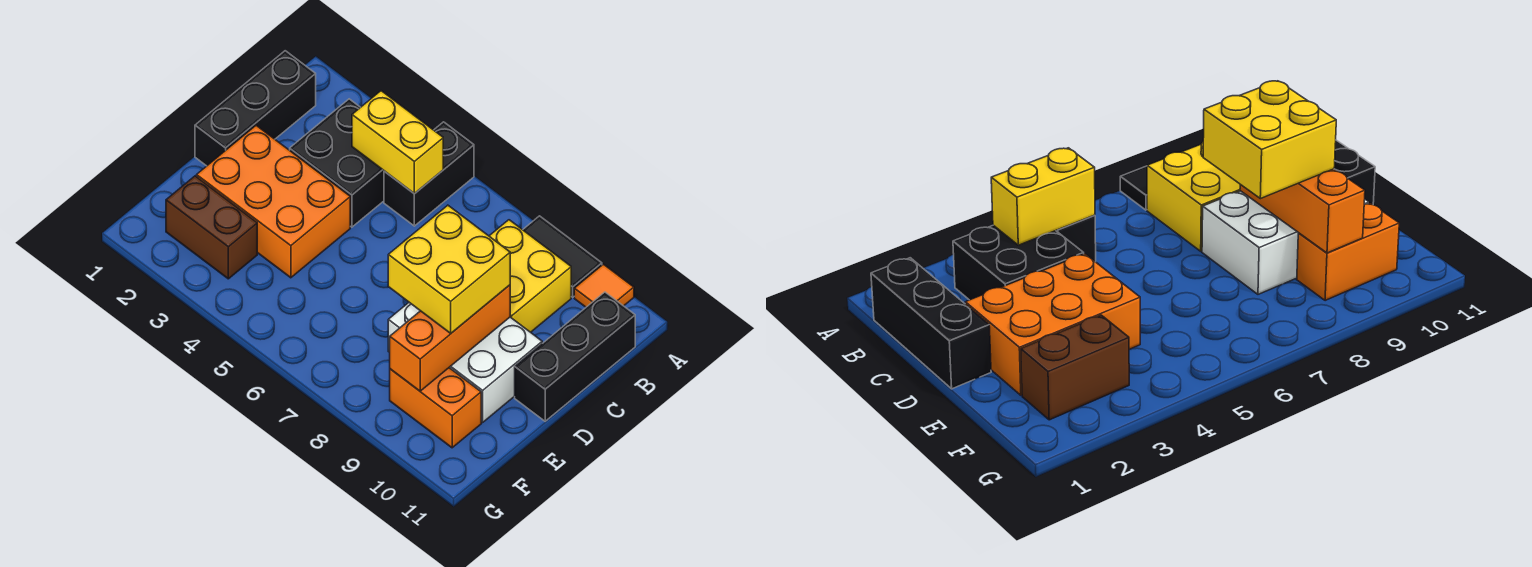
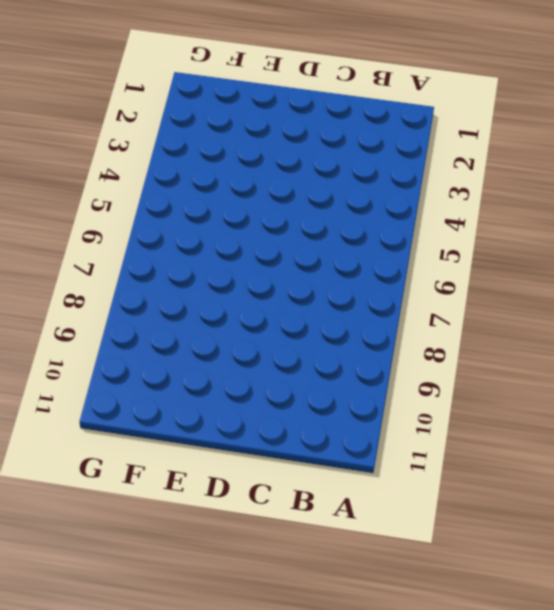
none -> black 1x2 brick [384,122,474,226]
none -> black 1x2 tile [523,216,602,297]
none -> orange 1x1 tile [574,264,634,307]

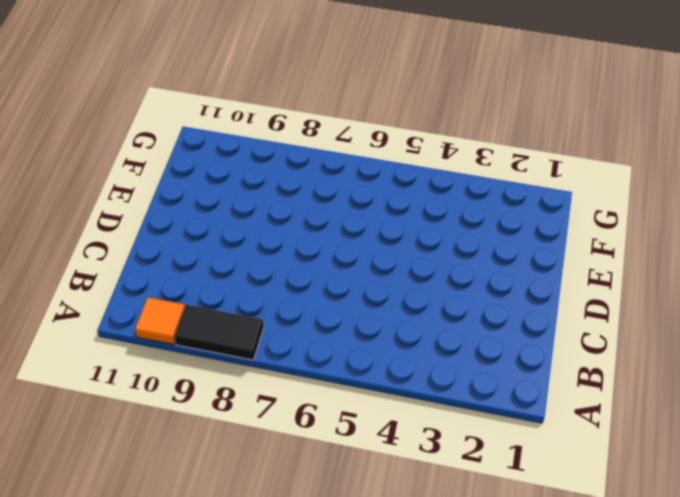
none -> black 1x2 brick [384,122,474,226]
none -> black 1x3 brick [195,51,316,166]
none -> black 2x2 brick [290,99,384,227]

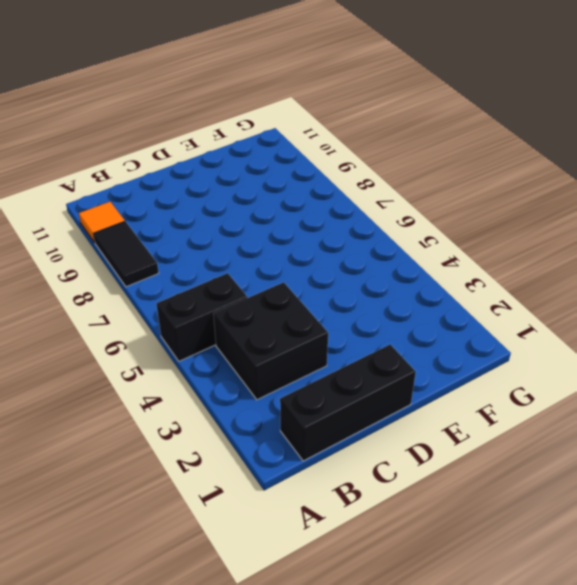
none -> yellow 2x2 brick [490,220,571,332]
none -> black 1x3 brick [515,292,635,421]
none -> orange 2x3 brick [197,125,350,278]

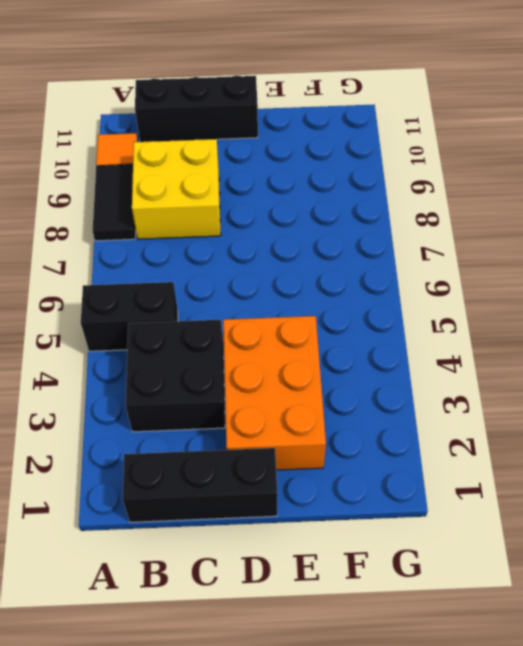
none -> white 2x3 brick [388,303,542,422]
none -> brown 1x2 brick [166,176,257,279]
none -> orange 1x2 brick [390,368,481,448]

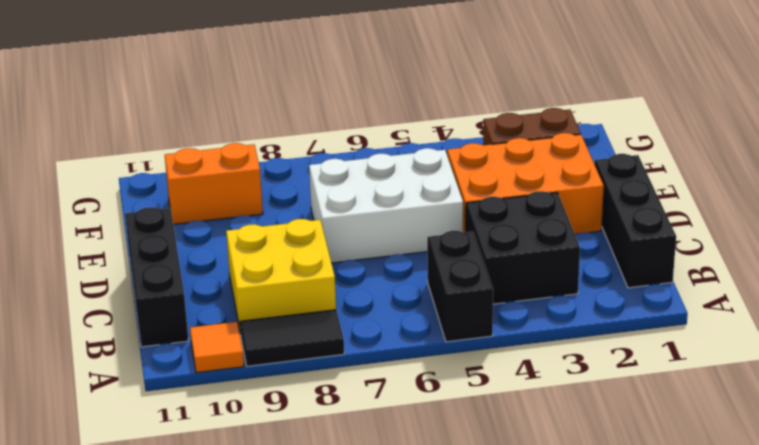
white 2x3 brick [309,148,463,263] -> white 2x3 brick moved to [388,303,542,422]
none -> yellow 1x2 brick [352,91,443,194]
none -> orange 1x3 brick [390,285,510,391]
none -> yellow 2x2 brick [388,205,510,333]

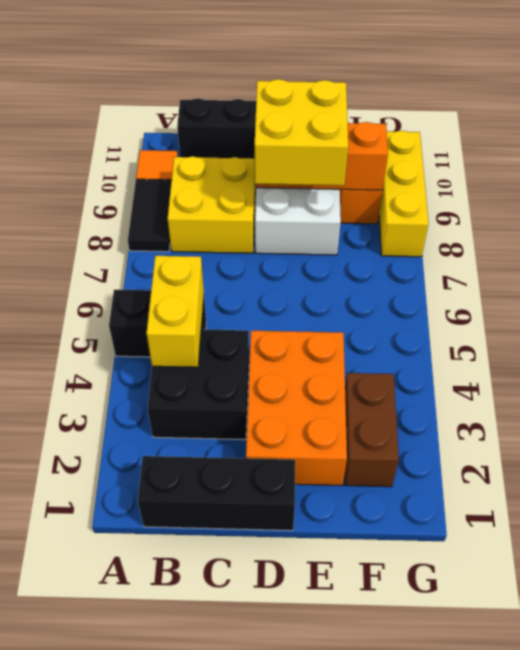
yellow 1x3 brick [379,131,429,257] -> none

